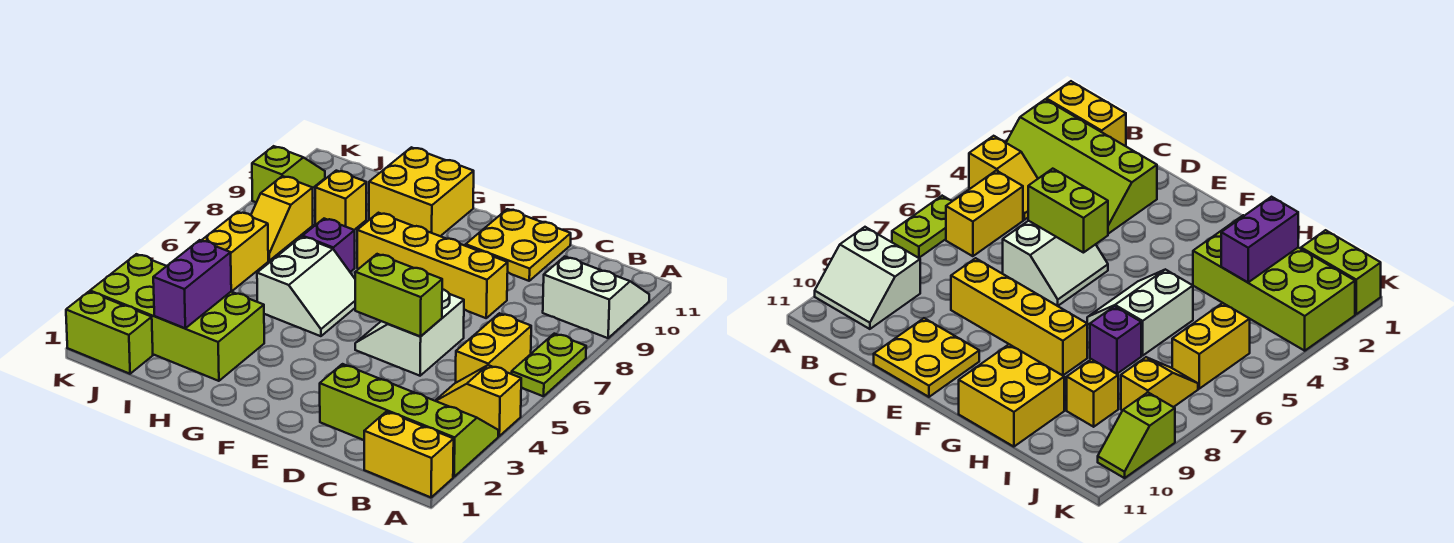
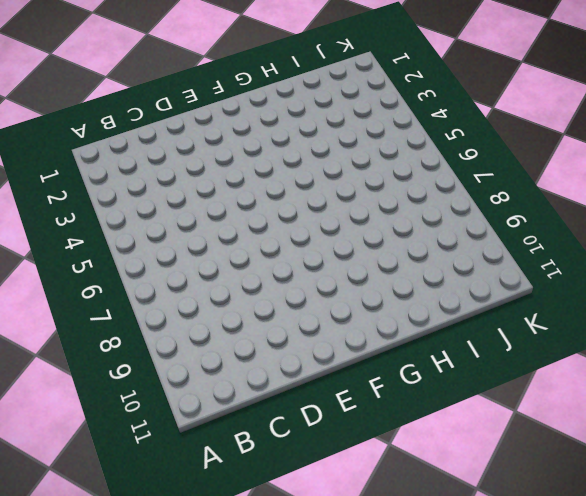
none -> yellow 1x2 brick [364,412,454,497]
none -> lime 2x4 slope [320,364,498,477]
none -> yellow 1x2 slope [435,365,521,436]

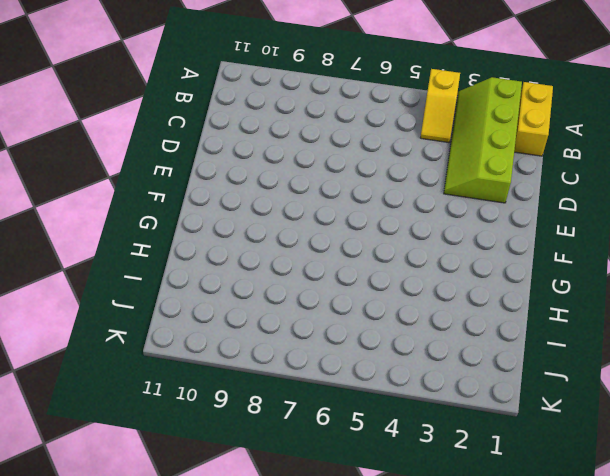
none -> lime 1x2 plate [512,334,586,396]
none -> white 2x2 slope [543,256,649,338]
none -> yellow 1x2 brick [456,313,531,383]

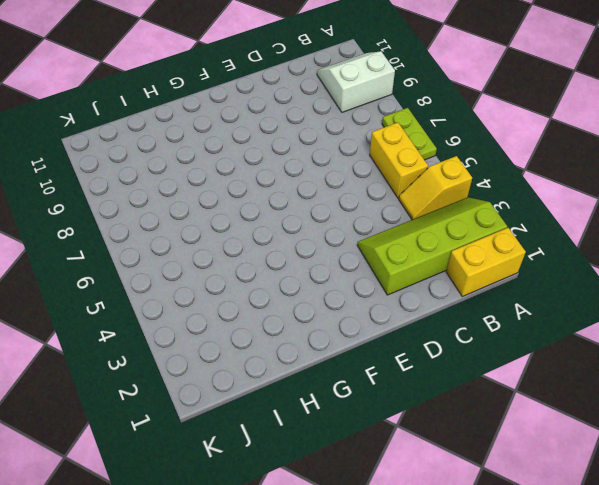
none -> white 2x2 slope [355,289,464,376]
none -> yellow 1x4 brick [357,213,508,318]
none -> yellow 2x2 plate [466,209,571,281]

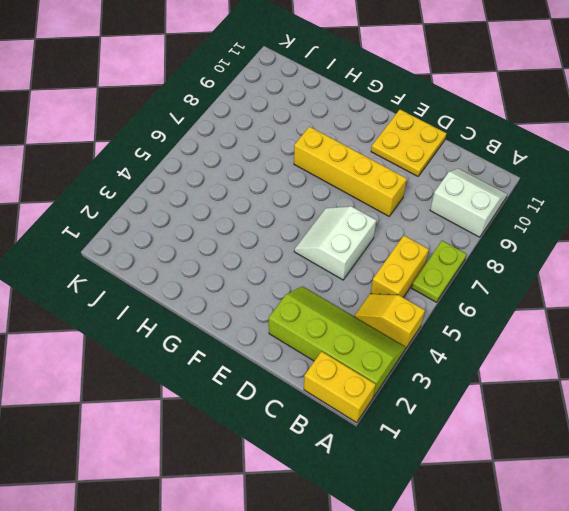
none -> white 2x2 slope [257,237,355,336]
none -> yellow 2x2 brick [369,147,474,236]
none -> lime 2x4 brick [90,254,264,381]

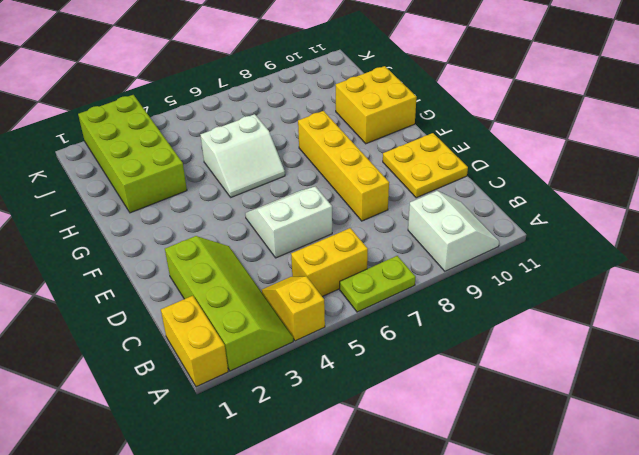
none -> purple 1x1 brick [303,219,355,272]
none -> yellow 1x1 brick [315,171,366,230]
none -> lime 1x2 brick [66,292,153,374]

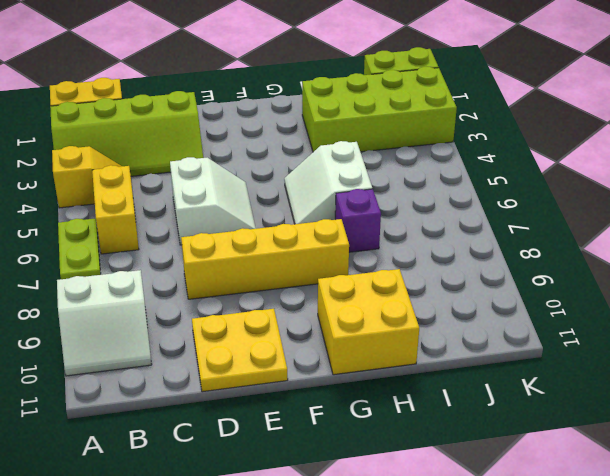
none -> yellow 1x1 brick [315,171,366,230]
none -> yellow 1x2 brick [201,212,268,292]
none -> yellow 1x2 slope [251,176,313,261]

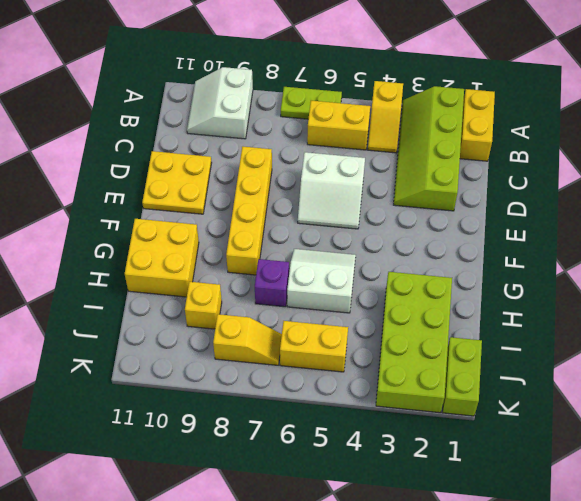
none -> lime 1x2 slope [252,146,325,202]
none -> lime 1x2 brick [355,254,442,336]
none -> purple 1x2 brick [153,240,231,328]

